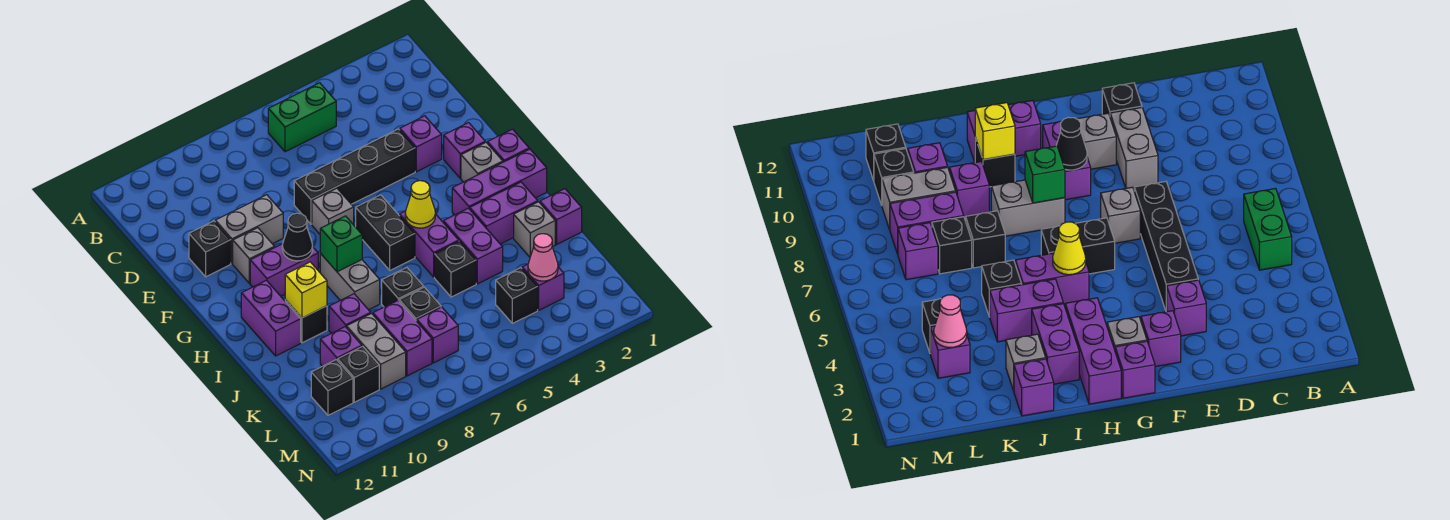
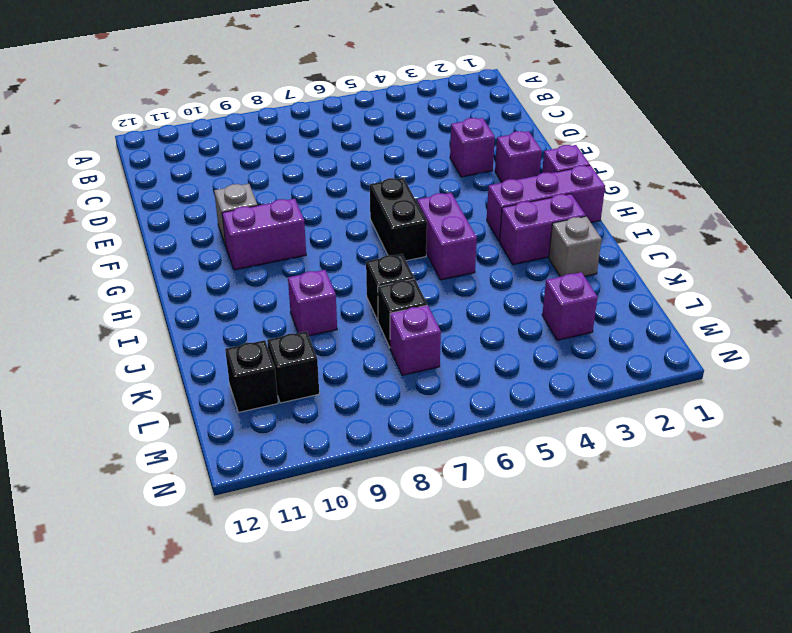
none -> green 1x2 brick [268,83,336,152]
none -> black 1x4 brick [294,129,415,224]
none -> grey 1x2 brick [215,195,283,264]
none -> black 1x1 brick [189,221,231,277]

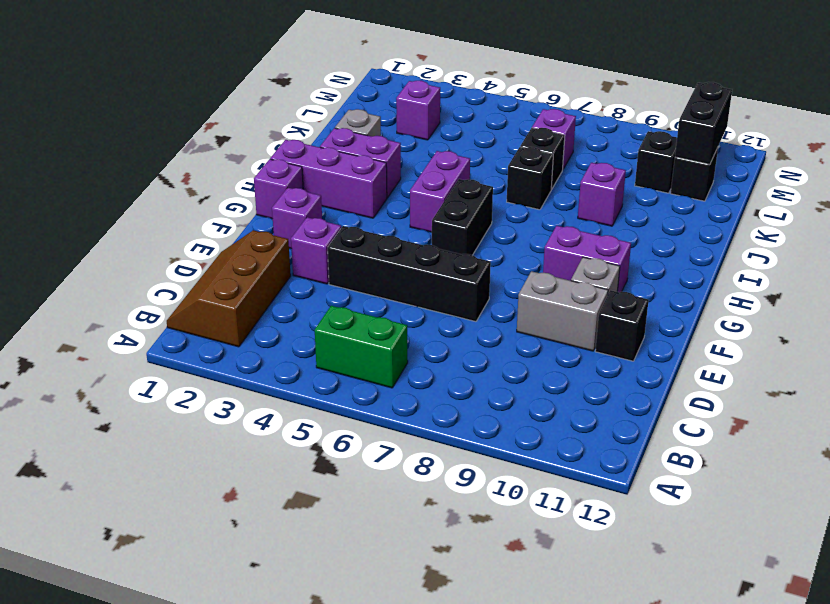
brown 2x3 slope [167,230,291,347] -> none
black 1x2 brick [675,82,732,164] -> none
none -> grey 1x1 brick [312,188,354,234]
none -> grey 1x1 brick [461,142,503,182]
none -> grey 1x2 brick [320,254,380,310]
none -> purple 1x2 brick [241,280,301,356]

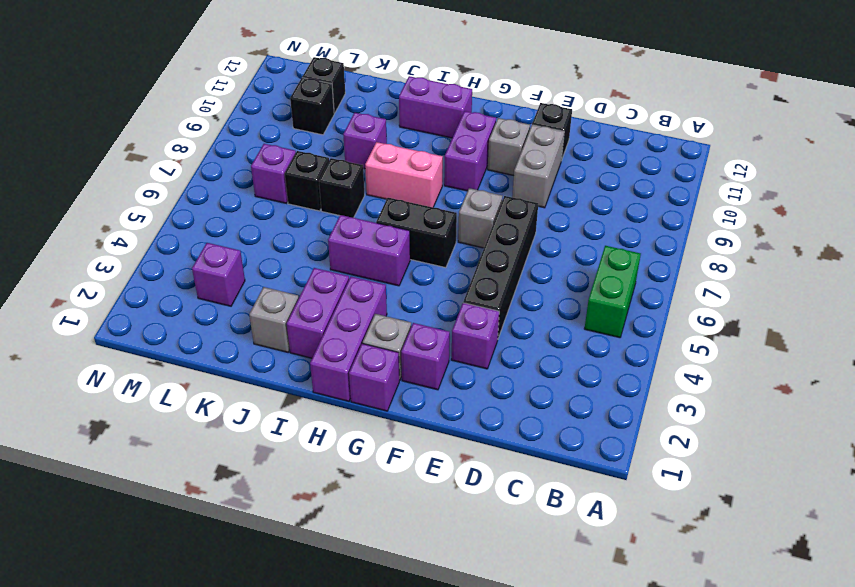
pink 1x2 brick [365,142,443,207] -> grey 1x2 brick [320,254,380,310]
none -> purple 1x2 brick [443,208,503,284]
none -> black 1x1 brick [285,300,327,343]
none -> purple 1x1 brick [540,189,582,244]
none -> black 1x1 brick [434,241,476,297]

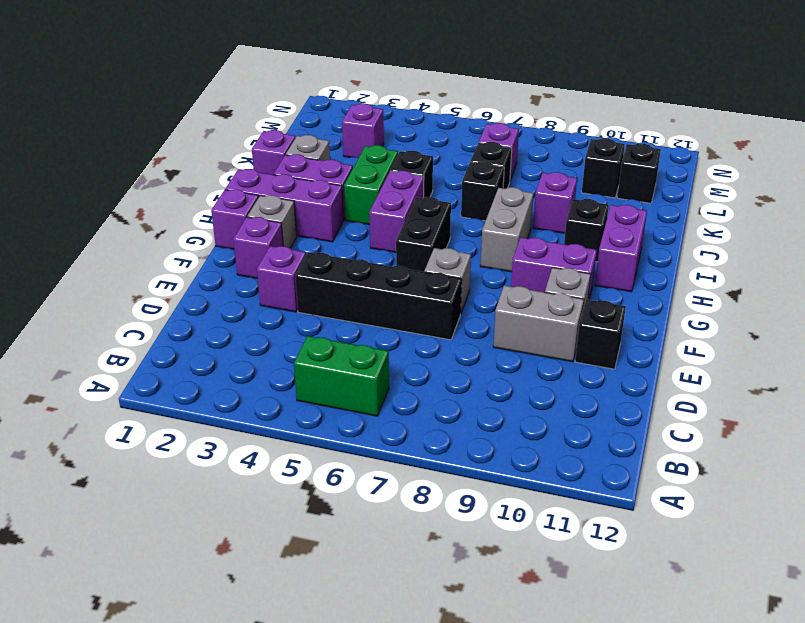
green 1x2 brick [344,145,398,225] -> purple 1x2 brick [443,208,503,284]
none -> purple 1x2 brick [373,301,432,376]
none -> grey 1x2 brick [347,314,406,389]
none -> purple 1x1 brick [320,327,362,366]
none -> black 1x1 brick [496,268,538,323]

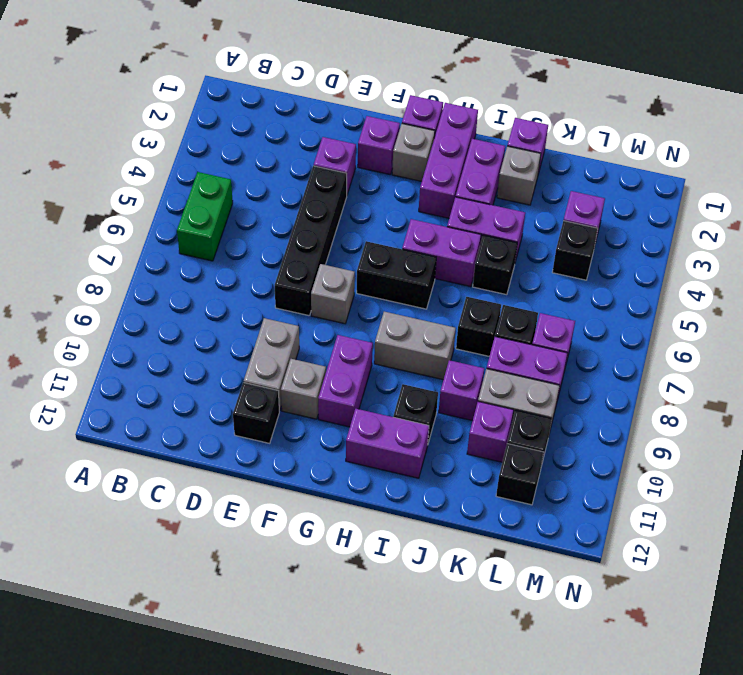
none -> black 1x1 cone [282,213,313,261]
none -> yellow 1x1 cone [405,181,435,228]
none -> green 1x1 brick [320,216,362,272]
none -> yellow 1x1 brick [285,262,327,318]

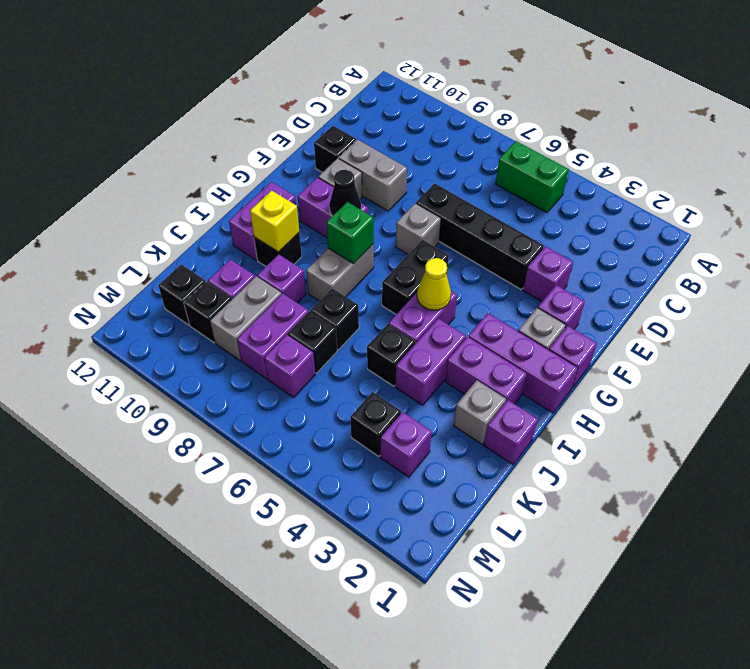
none -> pink 1x1 cone [528,234,558,281]

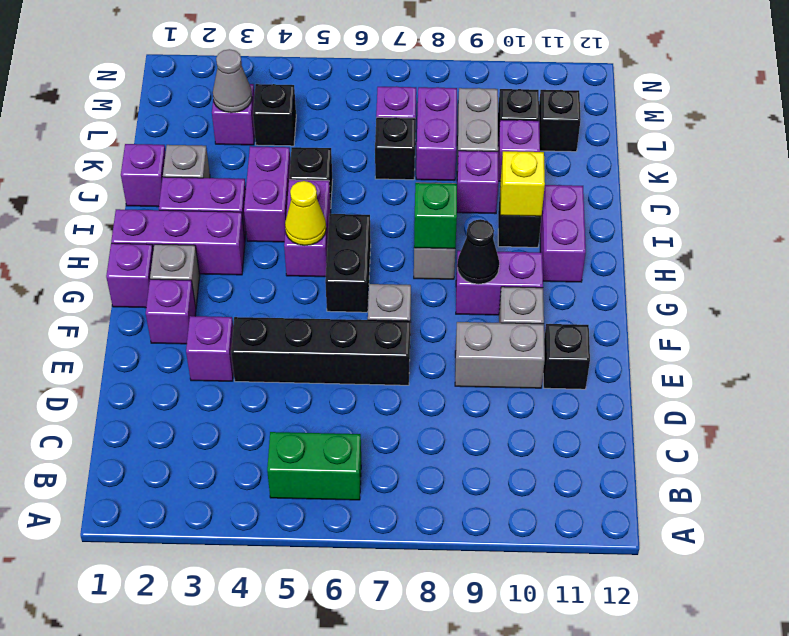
grey 1x1 cone [213,49,252,113] -> pink 1x1 cone [528,234,558,281]
none -> black 1x1 brick [382,268,424,307]

